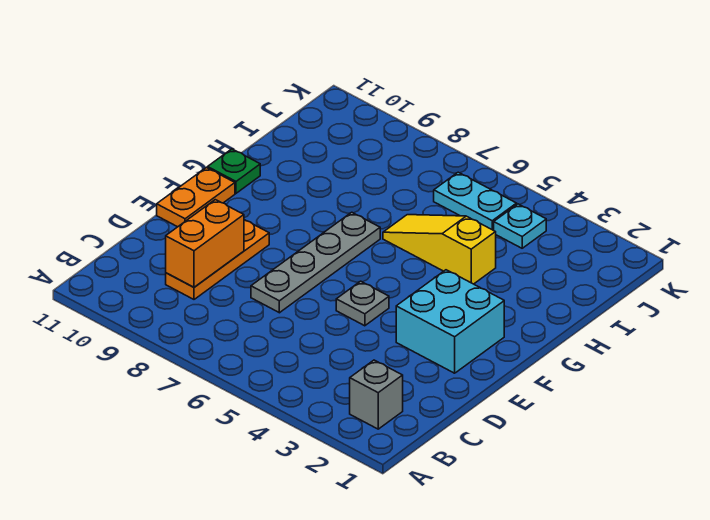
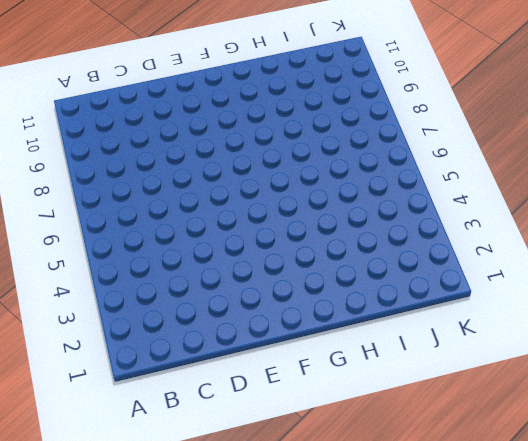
none -> grey 1x1 brick [350,360,403,429]
none -> orange 1x3 plate [166,220,269,299]

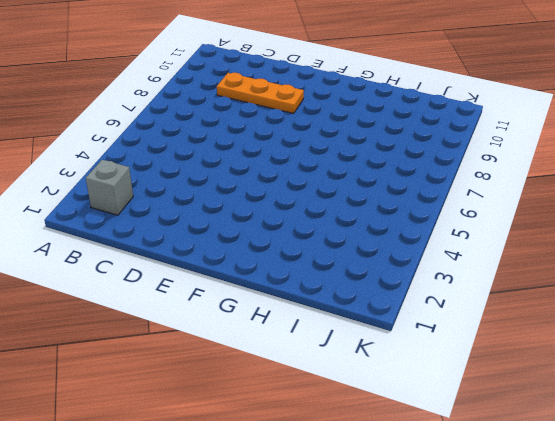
none -> grey 1x4 plate [251,212,380,313]
none -> cyan 2x2 brick [396,270,504,373]

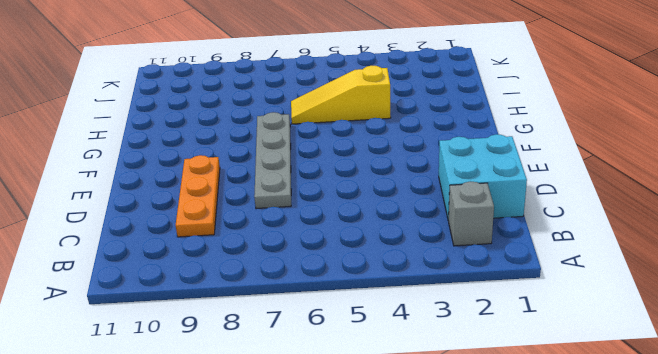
cyan 2x2 brick [439,134,527,221] -> cyan 2x2 brick moved to [396,270,504,373]
none -> grey 1x1 plate [336,281,389,326]
none -> orange 1x2 plate [157,168,235,227]

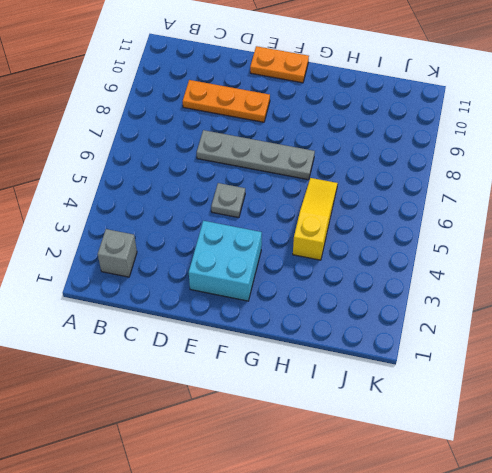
none -> green 1x1 plate [208,149,260,193]
none -> cyan 1x1 plate [494,204,546,248]

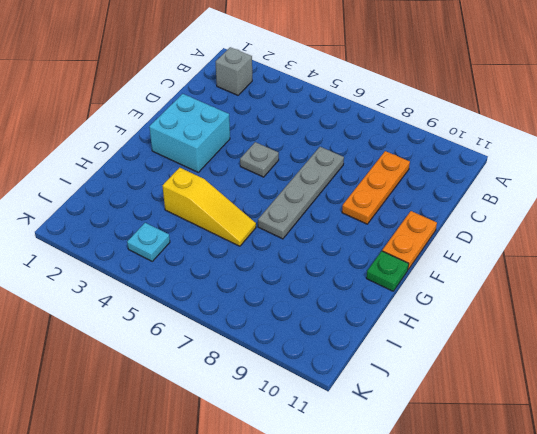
none -> cyan 1x2 plate [434,172,517,230]
none -> orange 1x2 brick [166,200,244,287]

